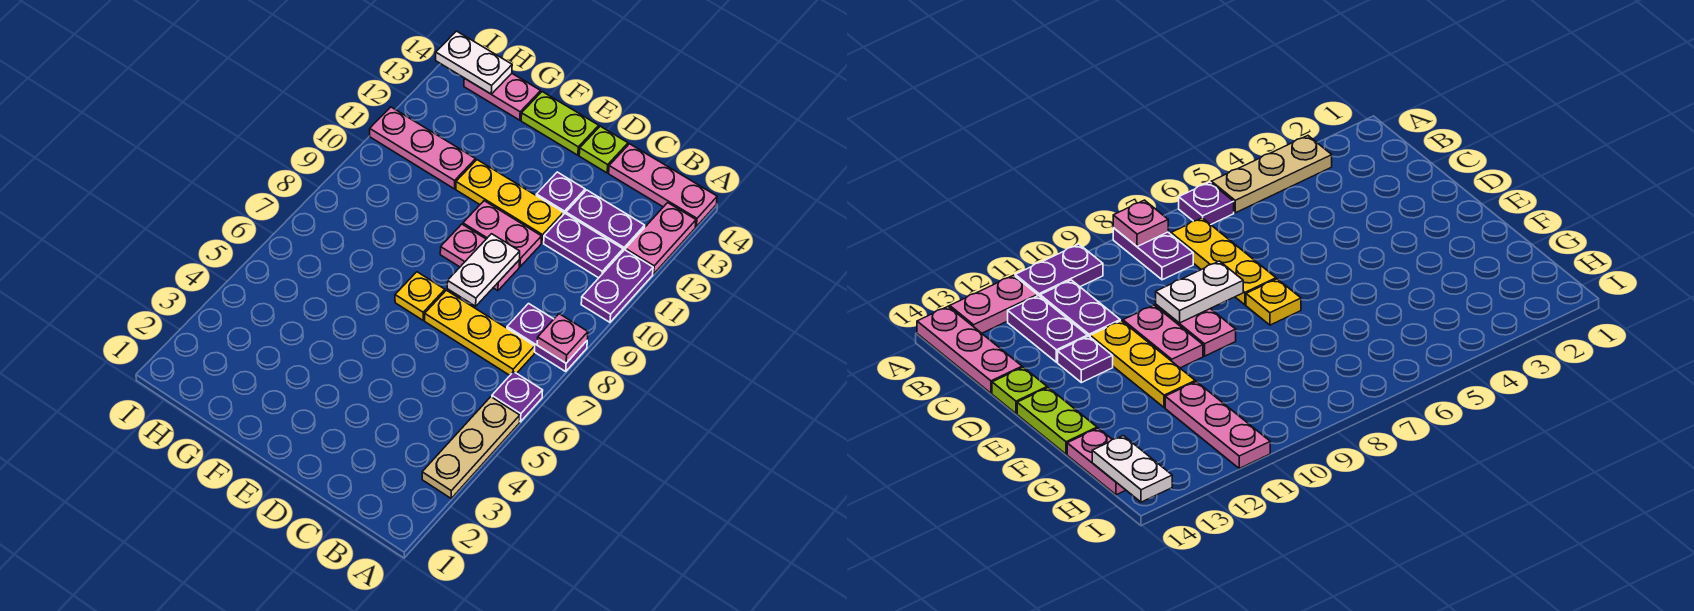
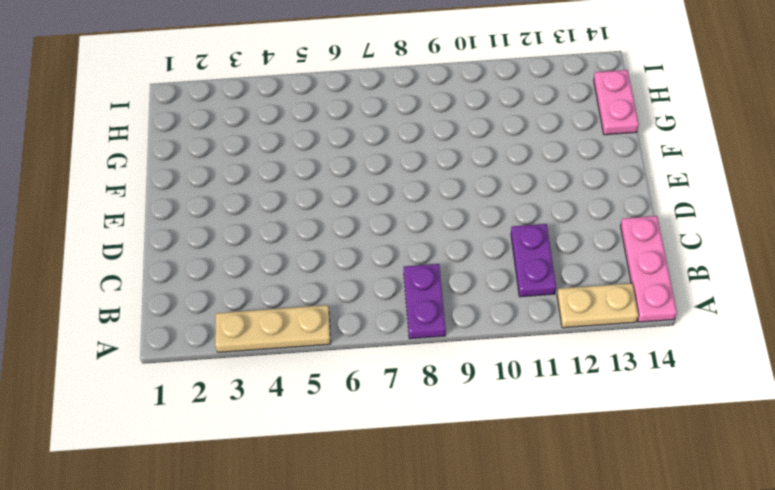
tan 1x2 plate [557,283,638,328] -> pink 1x2 plate [626,203,696,274]
none -> purple 1x1 plate [492,372,543,422]
none -> purple 1x2 plate [581,250,653,322]
none -> yellow 1x3 plate [425,290,535,375]

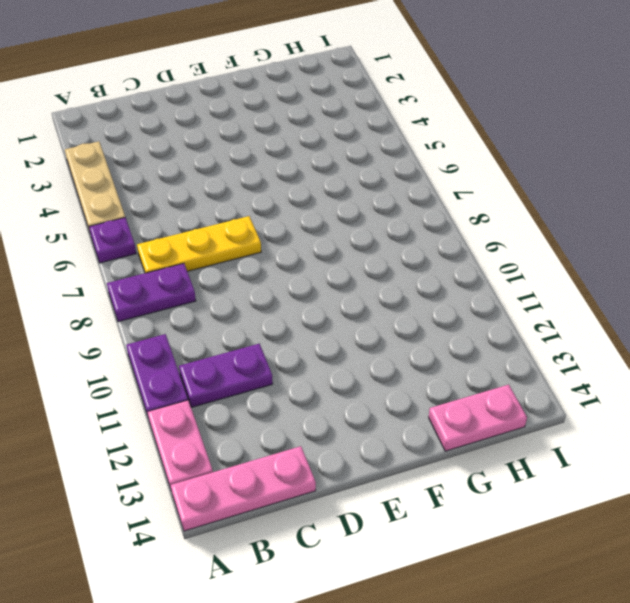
none -> purple 1x2 plate [566,190,645,251]
none -> pink 1x2 plate [440,224,519,291]
none -> pink 1x2 plate [463,201,542,267]

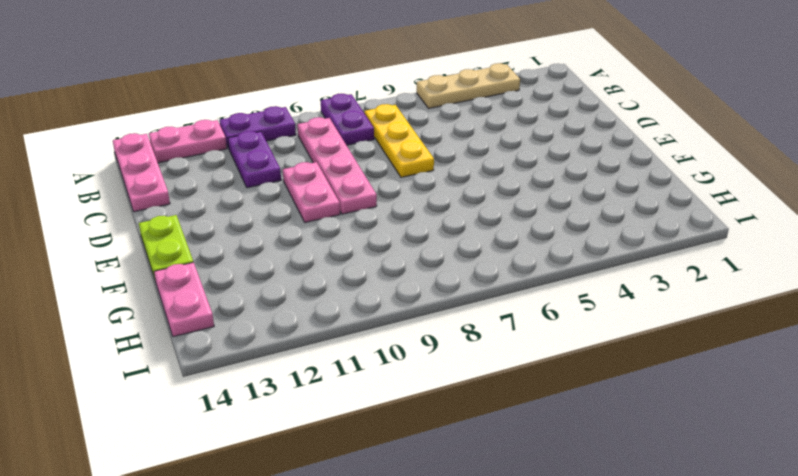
pink 1x4 plate [297,117,377,214] -> pink 1x2 plate [440,224,519,291]
none -> purple 1x1 plate [492,372,543,422]
none -> purple 1x2 plate [566,190,645,251]
none -> yellow 1x3 plate [456,160,563,243]

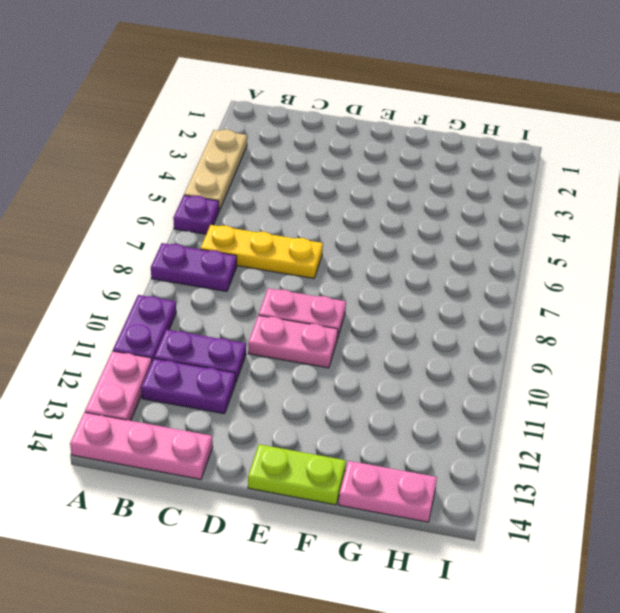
none -> yellow 1x3 plate [456,160,563,243]
none -> purple 1x1 plate [536,172,585,215]
none -> lime 1x1 plate [579,126,628,173]

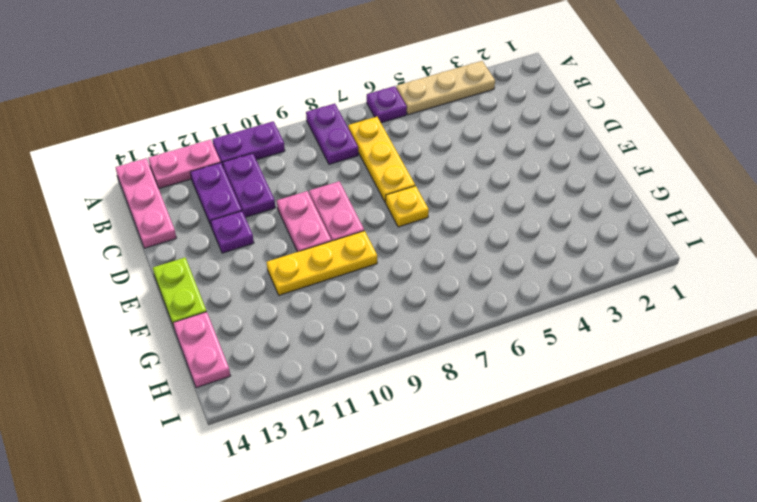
yellow 1x3 plate [267,231,377,295] -> yellow 1x3 plate turned to [456,160,563,243]
none -> lime 1x1 plate [579,126,628,173]
none -> pink 1x3 plate [370,107,476,189]
none -> pink 1x1 plate [537,314,588,363]

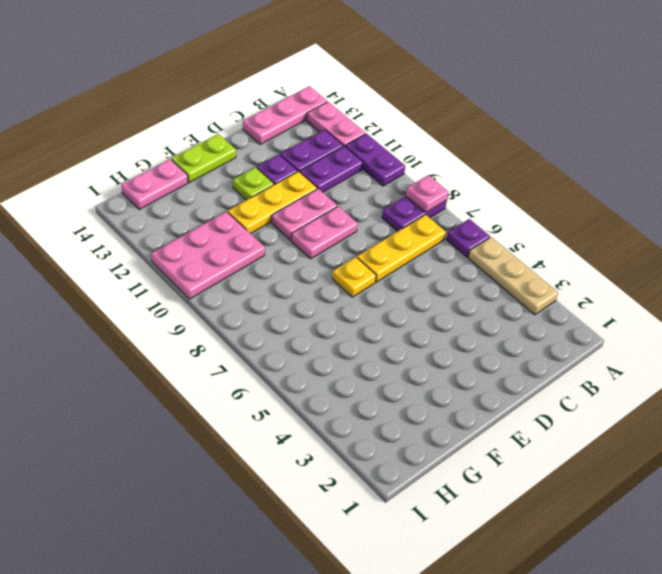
lime 1x1 plate [233,167,274,200] -> lime 1x1 plate moved to [579,126,628,173]
pink 2x3 plate [151,212,265,299] -> pink 1x3 plate [370,107,476,189]
none -> white 1x2 plate [447,234,520,306]
none -> white 1x2 plate [436,31,512,94]

